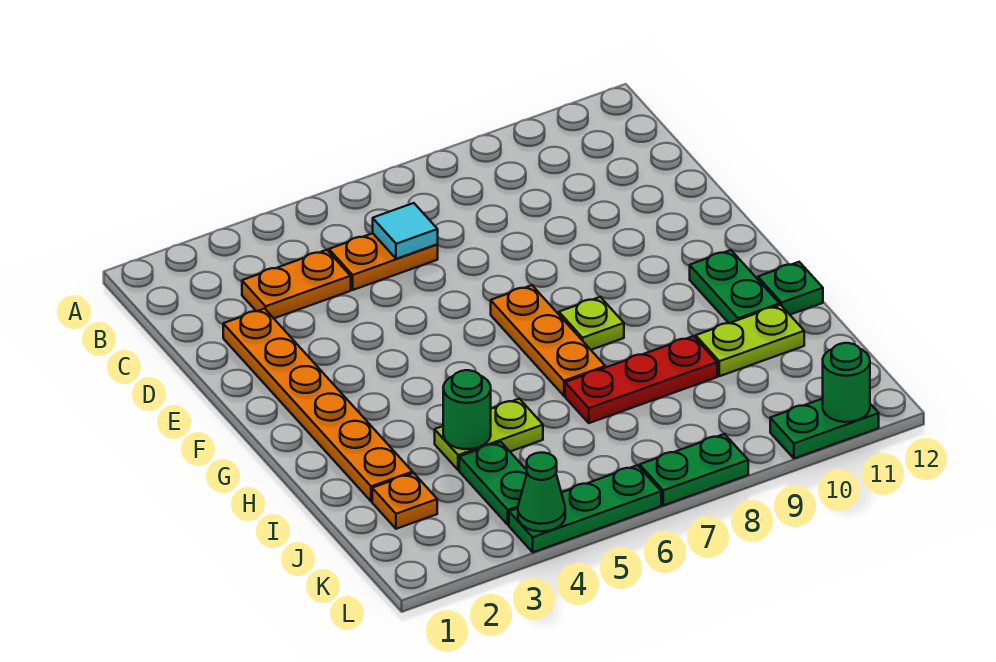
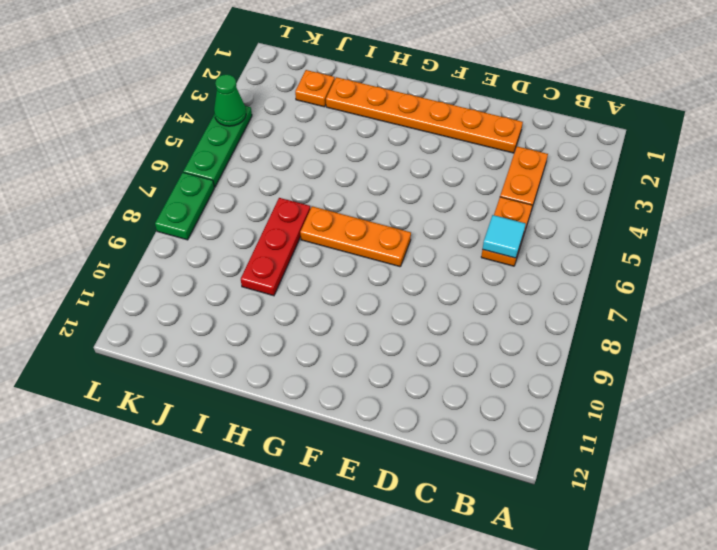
none -> lime 1x1 plate [559,297,624,350]
none -> green 1x2 plate [690,250,779,323]
none -> green 1x1 plate [758,262,823,315]

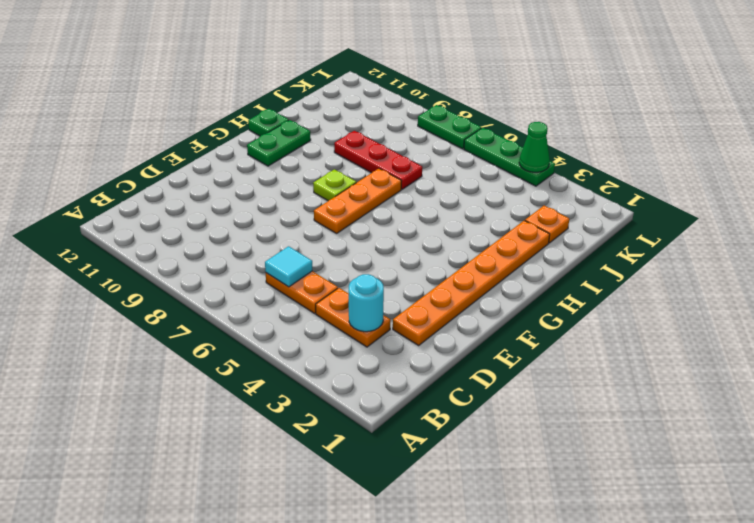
cyan 1x1 round brick [349,274,384,332] -> none
none -> lime 1x2 plate [435,399,543,470]
none -> lime 1x2 plate [696,305,804,376]
none -> green 1x2 plate [459,442,527,525]

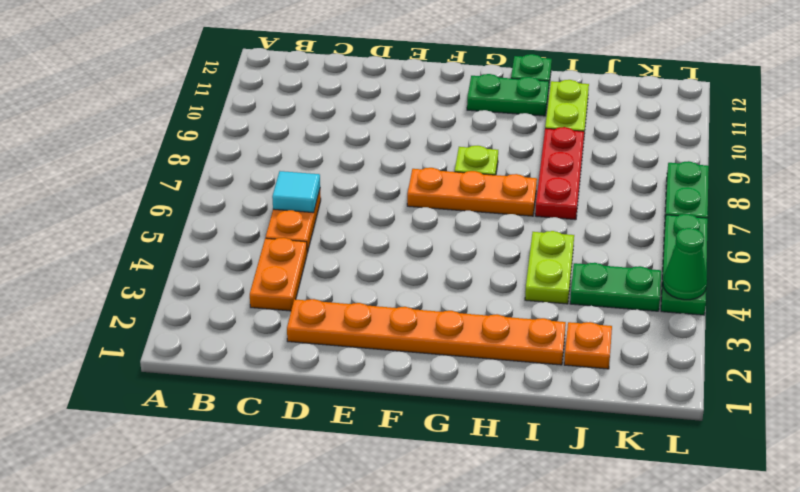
none -> green 1x2 plate [770,399,879,458]
none -> green 1x1 round brick [443,370,491,449]
none -> green 1x1 round brick [823,343,870,422]

